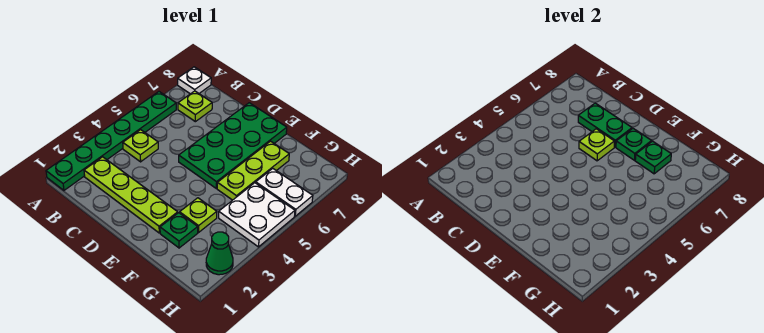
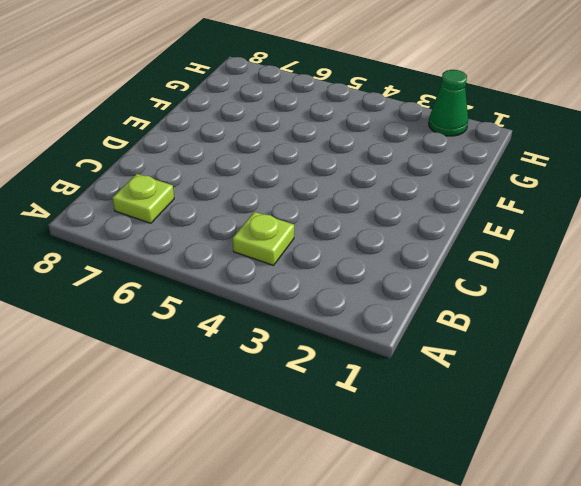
none -> green 1x6 plate [46,92,176,190]
none -> white 1x1 plate [178,67,211,94]
none -> lime 1x4 plate [84,157,178,233]

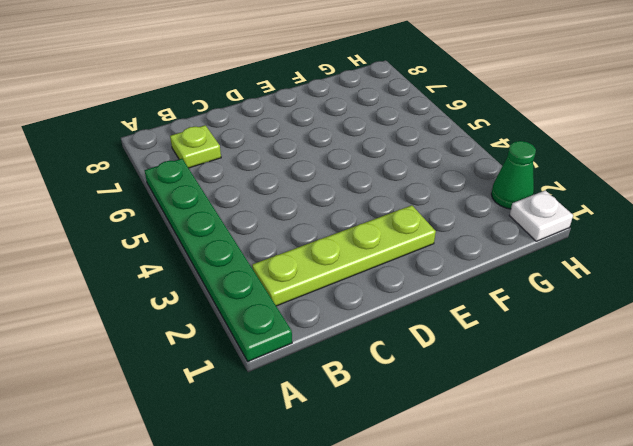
white 1x1 plate [510,190,573,241] -> white 1x1 plate moved to [178,67,211,94]
none -> lime 1x1 plate [123,130,158,162]
none -> green 2x4 plate [179,103,287,188]
none -> green 1x1 plate [160,213,198,248]

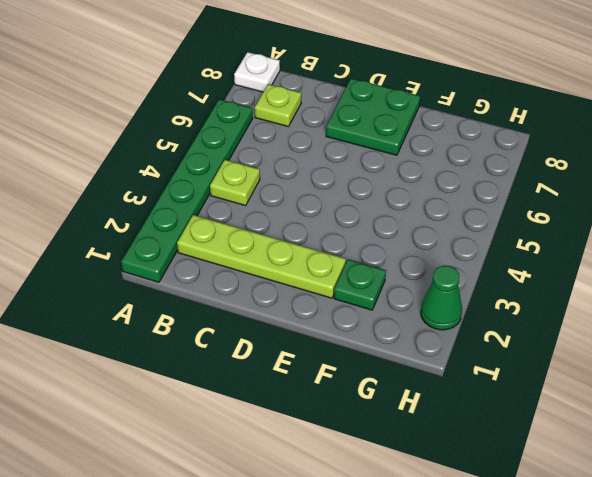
green 2x2 plate [326,78,420,155] -> green 2x4 plate [179,103,287,188]
none -> lime 1x1 plate [180,198,217,232]
none -> lime 1x3 plate [217,141,289,200]
none -> white 2x2 plate [219,183,295,247]

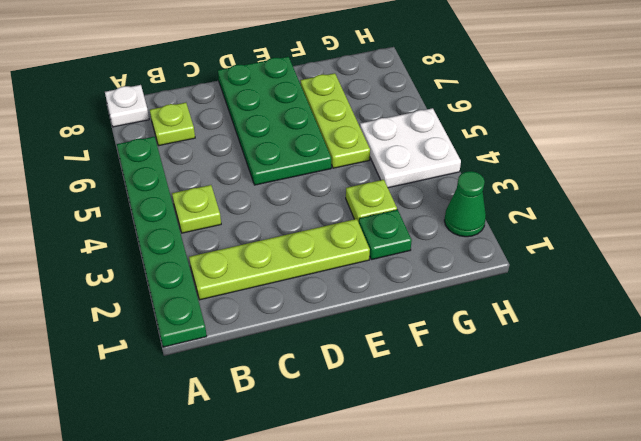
none -> white 1x2 plate [256,169,313,216]
none -> green 1x2 plate [578,103,632,147]
none -> lime 1x1 plate [579,129,614,161]

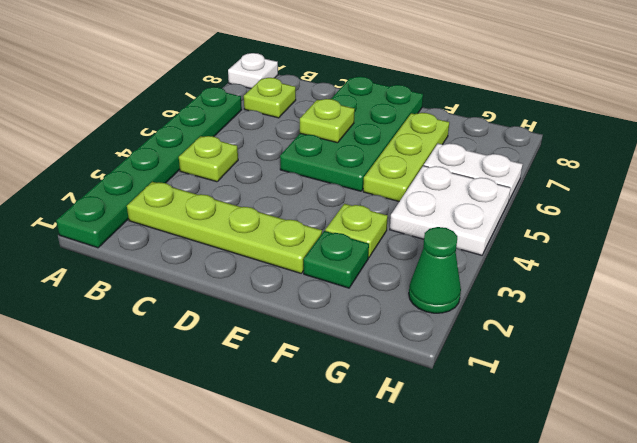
none -> green 1x2 plate [578,103,632,147]
none -> green 1x1 plate [616,129,652,160]
none -> green 1x1 plate [635,141,671,174]

